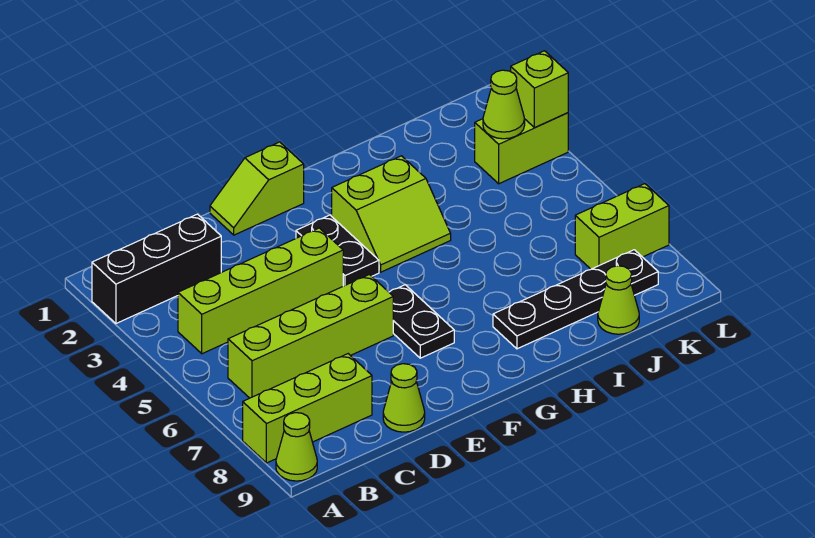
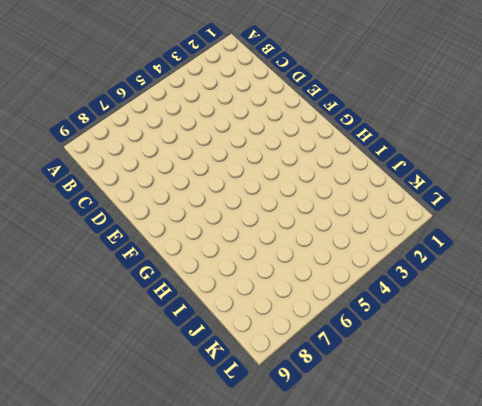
none -> black 1x3 brick [92,214,221,323]
none -> lime 1x3 brick [243,354,372,463]
none -> lime 1x1 cone [276,413,317,481]

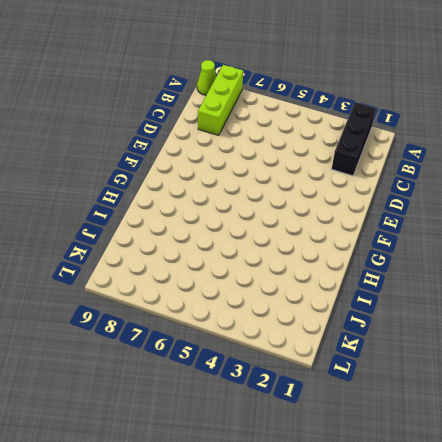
none -> lime 1x4 brick [178,228,343,354]
none -> lime 1x4 brick [228,275,393,398]
none -> lime 1x1 cone [383,364,425,432]

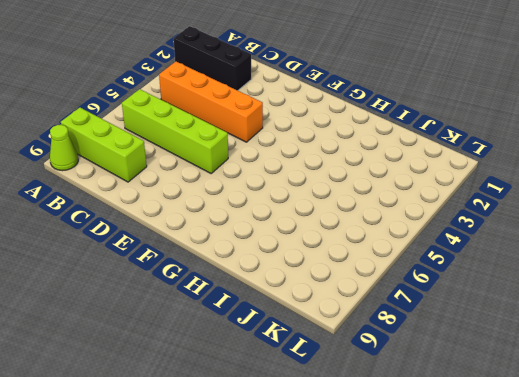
orange 1x4 brick [159,62,263,142] -> lime 1x4 brick [178,228,343,354]
none -> lime 1x1 cone [383,364,425,432]
none -> lime 1x2 slope [210,142,304,235]
none -> black 1x2 plate [296,215,379,286]

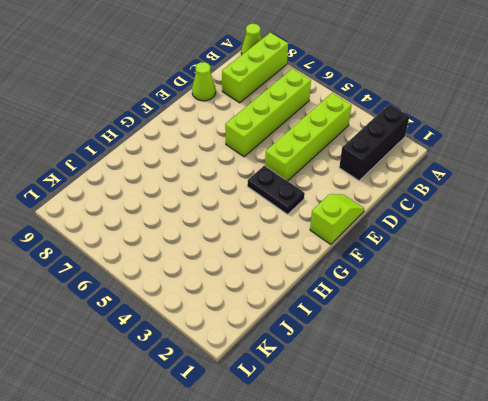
none -> black 1x2 plate [389,285,454,358]
none -> lime 2x2 slope [332,156,451,272]
none -> black 1x4 plate [493,250,658,349]

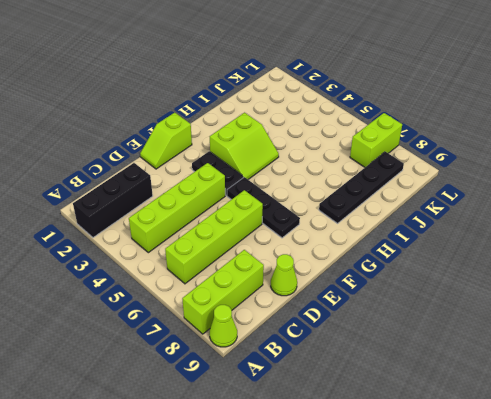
black 1x3 plate [227,177,300,238] -> black 1x2 plate [389,285,454,358]
none -> lime 1x1 cone [598,266,639,334]
none -> lime 1x2 brick [475,113,568,184]
none -> lime 1x1 cone [483,70,525,139]

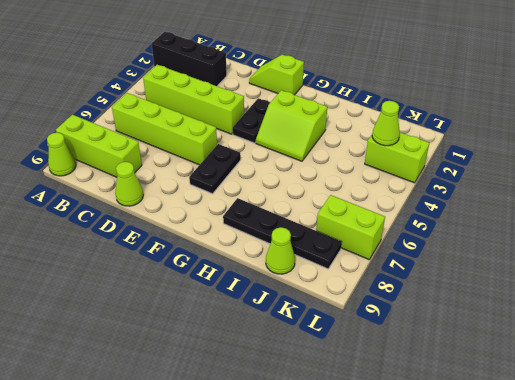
none -> lime 1x1 brick [511,51,568,128]

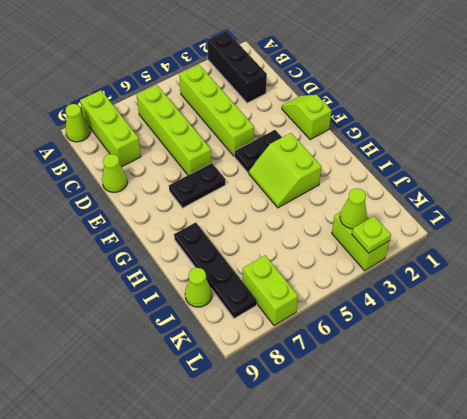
lime 1x1 plate [352,216,391,253] -> lime 1x1 brick [511,51,568,128]

